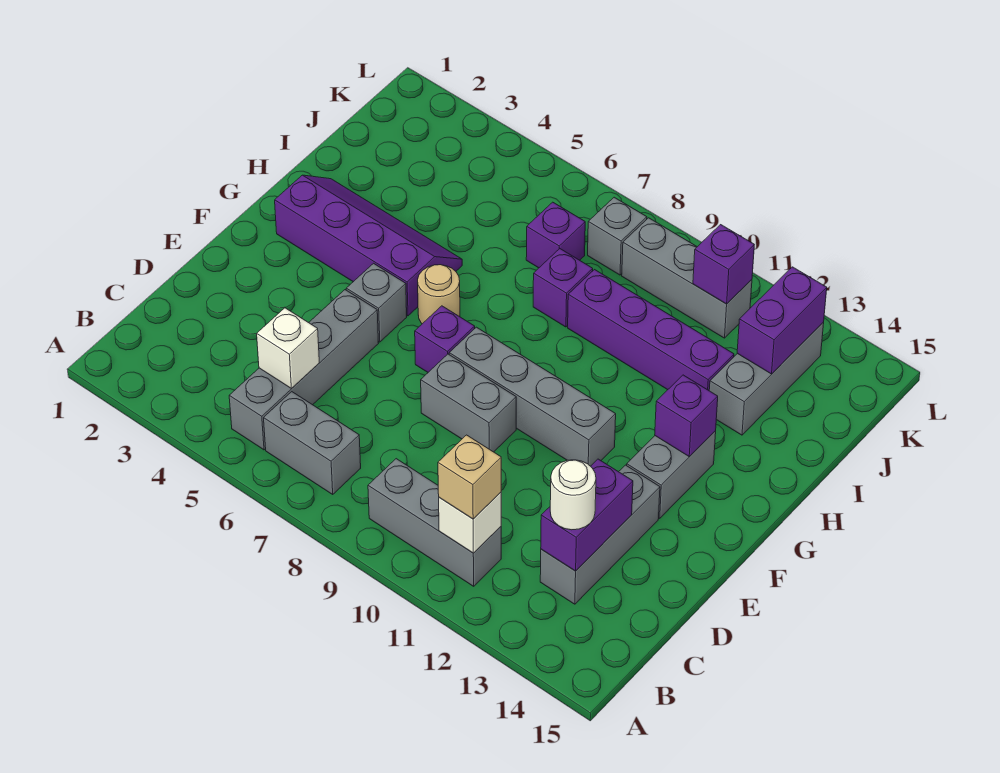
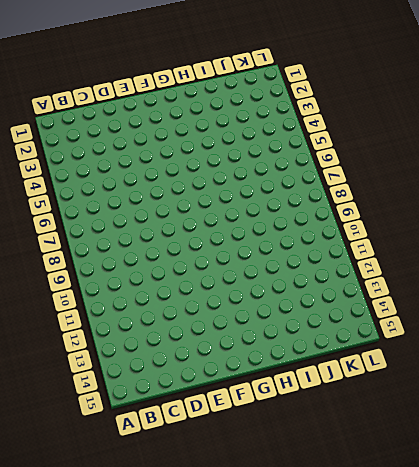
none -> grey 1x4 brick [229,290,379,450]
none -> grey 1x2 brick [264,392,361,494]
none -> grey 1x3 brick [368,459,501,586]

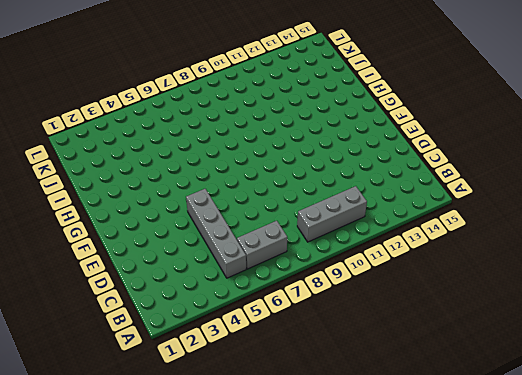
none -> grey 1x3 brick [540,465,660,604]
none -> grey 1x2 brick [421,354,516,452]
none -> grey 1x1 brick [346,263,407,342]

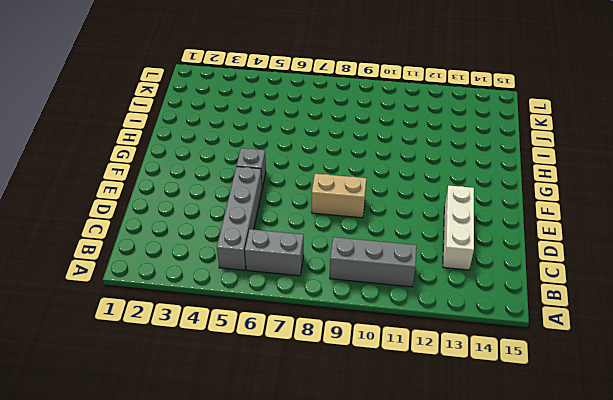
white 1x3 brick [443,185,474,270] -> grey 1x3 brick [540,465,660,604]
tan 1x2 brick [312,174,366,218] -> grey 1x2 brick [421,354,516,452]
none -> purple 1x1 brick [415,306,475,372]
none -> grey 1x4 brick [449,327,616,466]
none -> grey 1x2 brick [627,431,716,518]

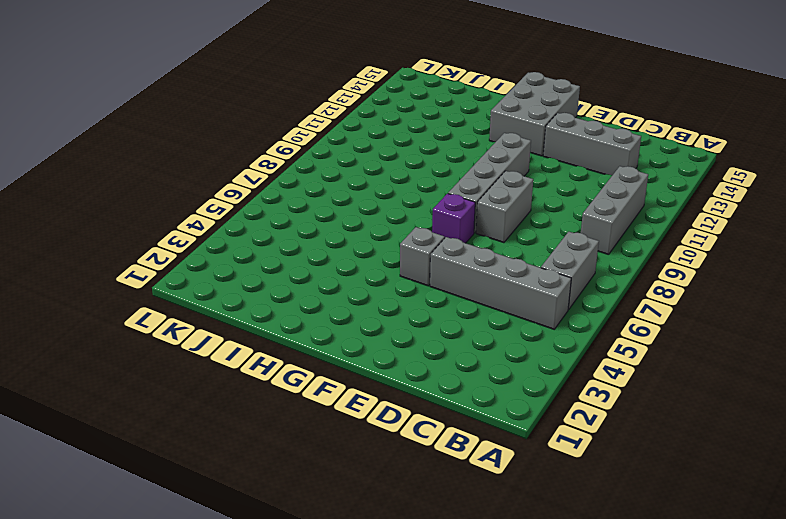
grey 2x3 brick [489,72,580,156] -> grey 1x2 brick [627,431,716,518]
none -> purple 2x4 slope [275,175,462,316]
none -> tan 1x1 round brick [418,265,460,324]
none -> purple 1x1 brick [533,249,593,327]

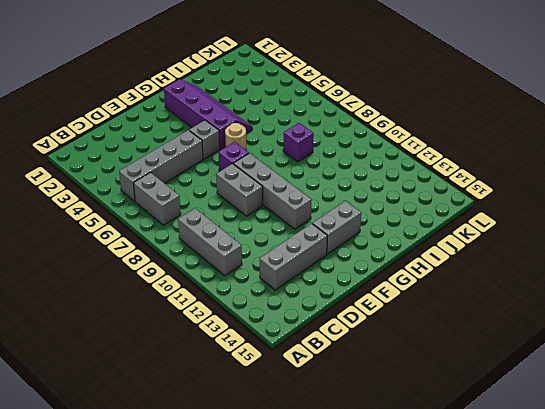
none -> purple 1x4 brick [568,270,734,390]
none -> grey 1x3 brick [709,322,824,435]
none -> purple 1x1 brick [526,202,585,268]

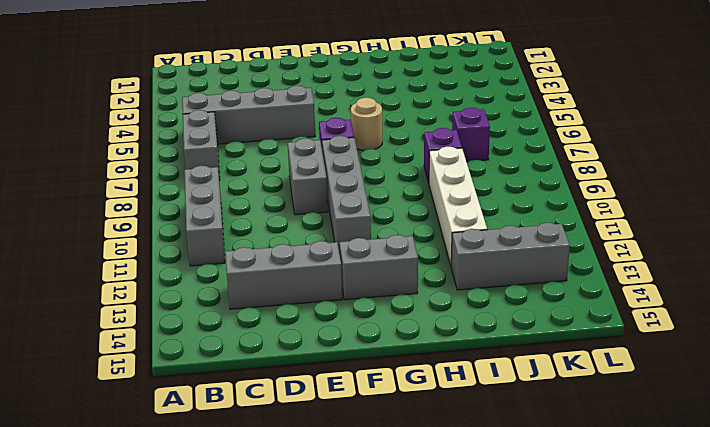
white 1x4 brick [429,147,487,265] -> purple 1x4 brick [568,270,734,390]
none -> grey 1x1 brick [346,263,407,342]
none -> purple 2x4 slope [275,175,462,316]
none -> grey 1x1 brick [588,197,647,275]

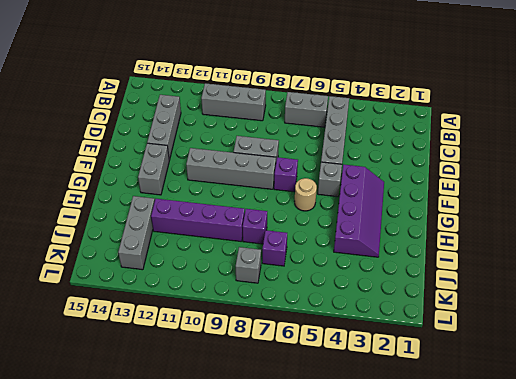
purple 2x4 slope [334,164,384,257] -> purple 2x4 slope turned to [275,175,462,316]
none -> grey 1x3 brick [622,218,752,338]
none -> white 1x1 brick [439,492,501,553]
none -> white 1x1 brick [257,308,319,388]

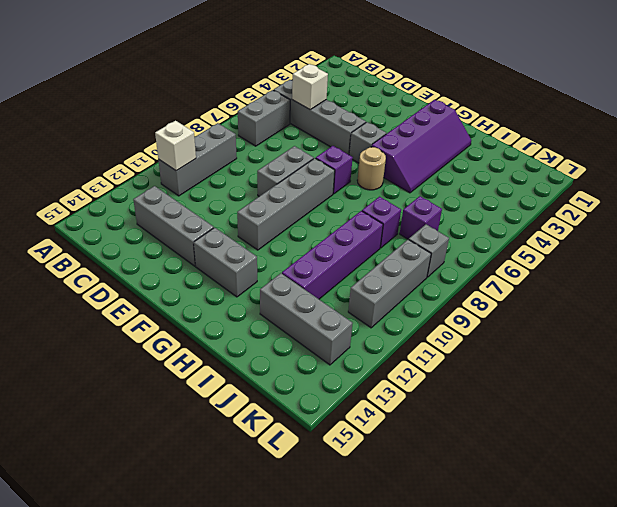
none -> purple 1x2 brick [541,459,633,571]
none -> purple 1x1 brick [655,375,718,457]
none -> purple 1x2 brick [737,267,827,374]

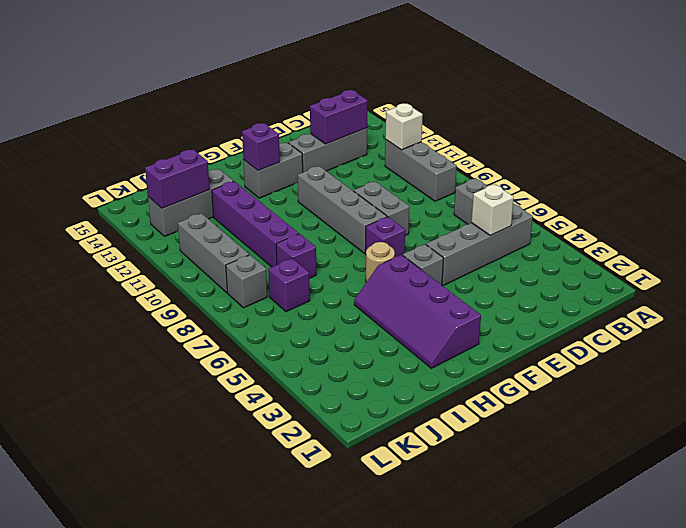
none -> purple 1x1 brick [693,225,754,304]
none -> tan 1x1 brick [438,435,501,519]
none -> white 1x1 round brick [550,460,596,530]

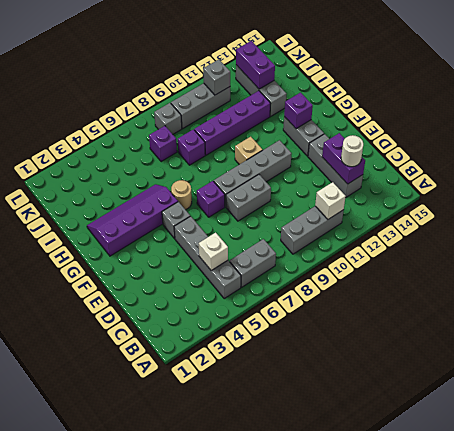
tan 1x1 brick [235,137,262,164] -> tan 1x1 brick moved to [438,435,501,519]
grey 1x1 brick [203,59,230,95] -> purple 1x1 brick [693,225,754,304]

